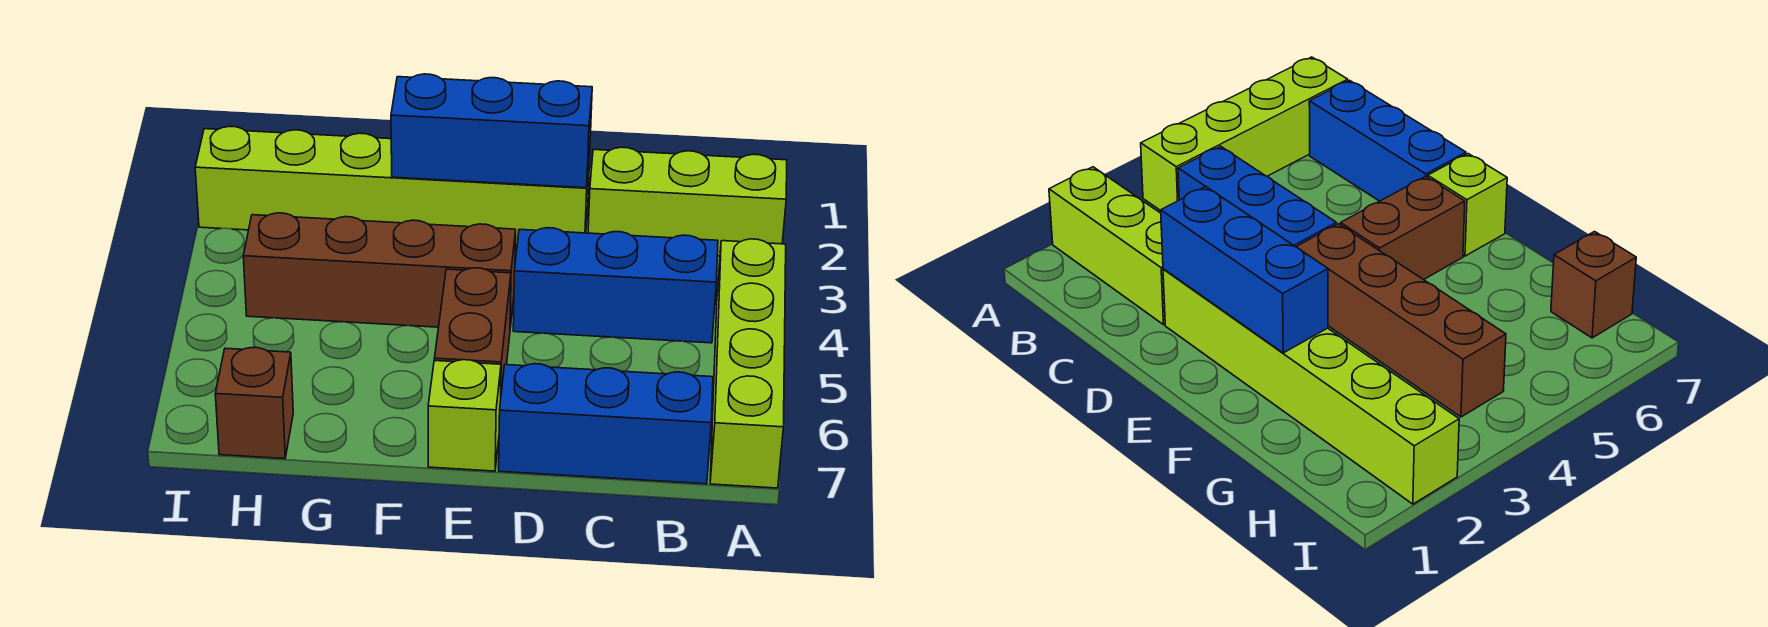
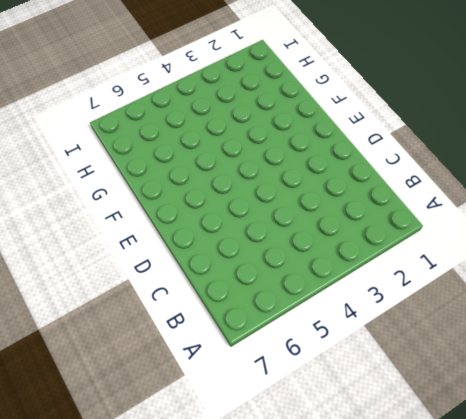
none -> lime 1x3 brick [588,147,787,256]
none -> lime 1x4 brick [710,239,786,488]

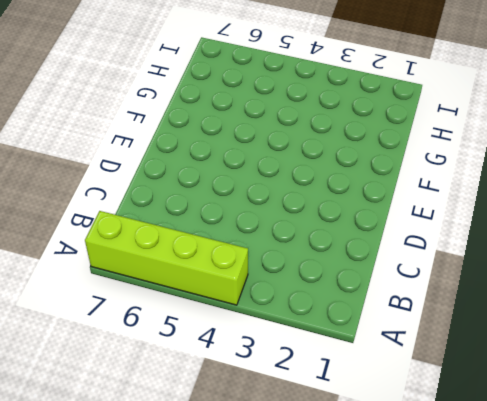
none -> lime 1x3 brick [588,147,787,256]
none -> blue 1x3 brick [513,228,718,343]

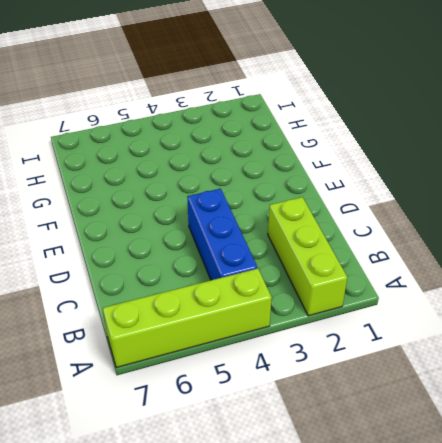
none -> blue 1x3 brick [499,364,713,484]
none -> lime 1x6 brick [195,126,590,245]

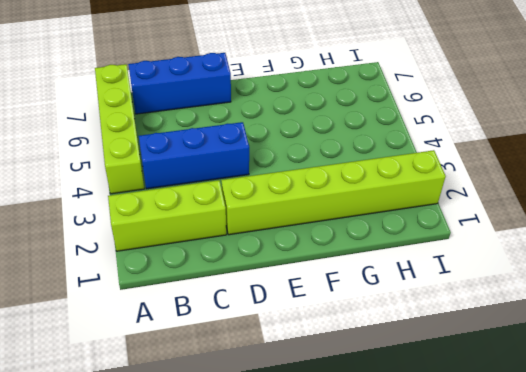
none -> brown 1x4 brick [243,213,516,327]
none -> brown 1x2 brick [434,268,511,392]

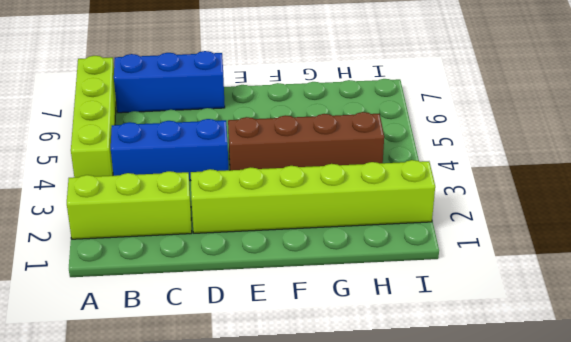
none -> brown 1x2 brick [434,268,511,392]
none -> lime 1x1 brick [428,360,501,471]

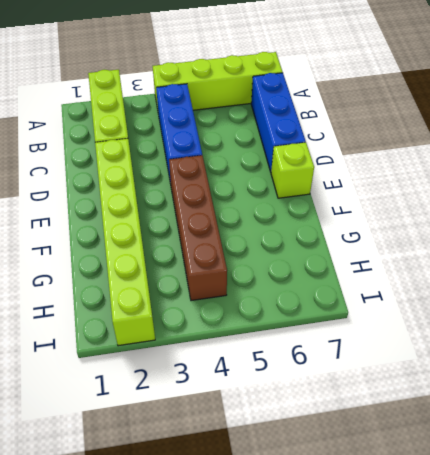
none -> brown 1x2 brick [434,268,511,392]
none -> brown 1x1 brick [215,347,293,459]

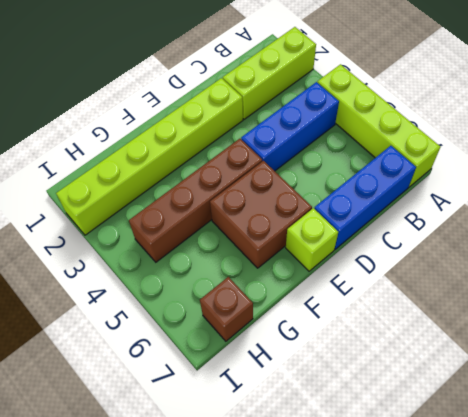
brown 2x2 brick [210,161,312,268] -> brown 1x2 brick [434,268,511,392]
none -> blue 1x3 brick [391,74,592,188]

